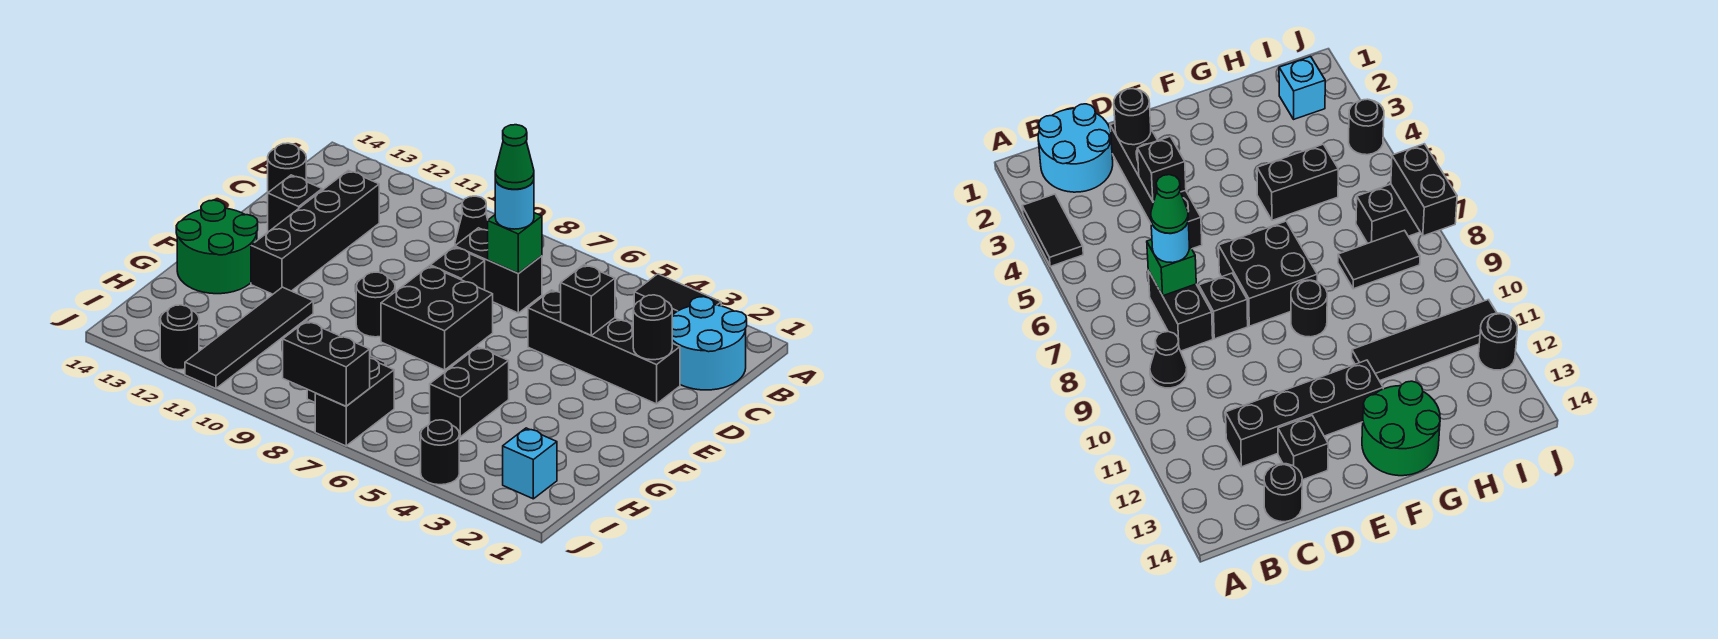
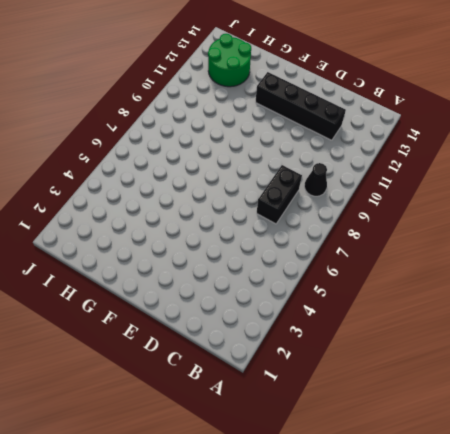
green 2x2 round brick [208,34,251,87] -> green 2x2 round brick moved to [176,200,258,294]
none -> black 1x2 tile [634,274,721,315]
none -> cyan 2x2 round brick [672,297,747,390]
none -> black 1x1 round brick [268,143,306,192]

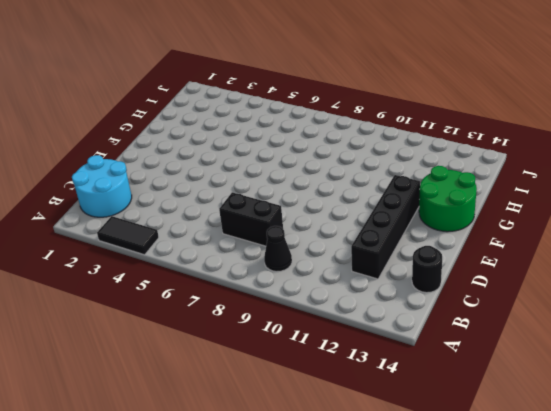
none -> black 1x4 brick [528,290,680,404]
none -> black 1x1 brick [430,247,485,290]
none -> black 1x1 brick [268,175,322,232]

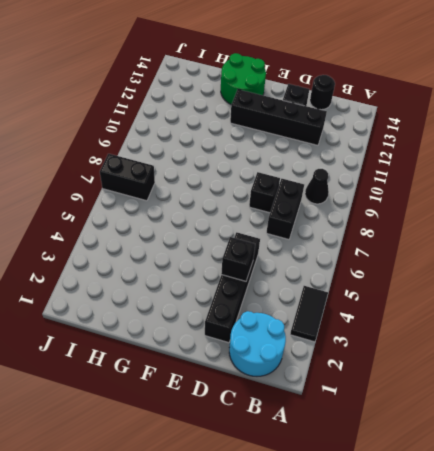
none -> black 2x2 brick [381,266,493,370]
none -> black 1x1 round brick [356,272,395,337]
none -> black 1x2 brick [430,347,509,437]

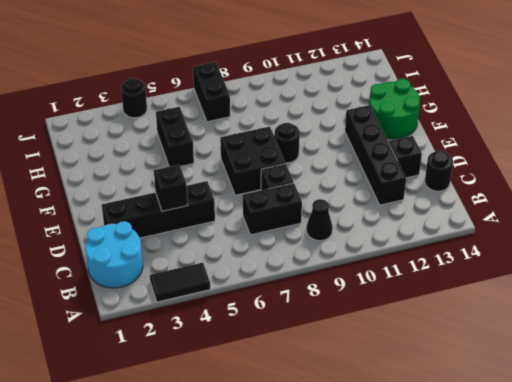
none -> black 1x4 tile [185,287,313,388]
none -> black 1x2 tile [1338,230,1420,289]
none -> cyan 1x1 brick [503,428,557,499]

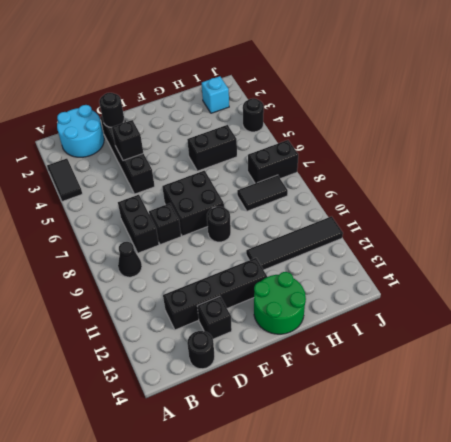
none -> black 1x1 round brick [160,305,199,370]
none -> green 1x1 brick [488,213,542,273]
none -> black 1x2 brick [283,321,370,406]

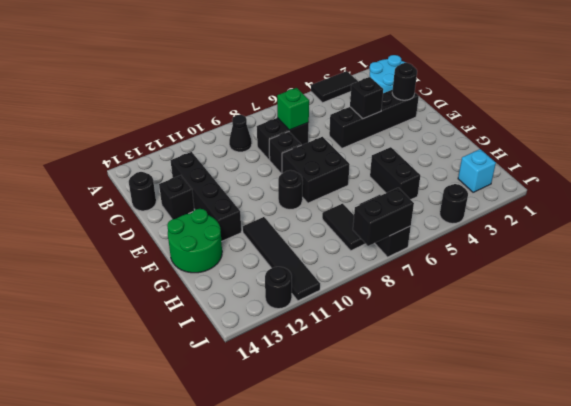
none -> cyan 1x1 round brick [495,179,534,229]
none -> green 1x1 cone [495,125,534,189]

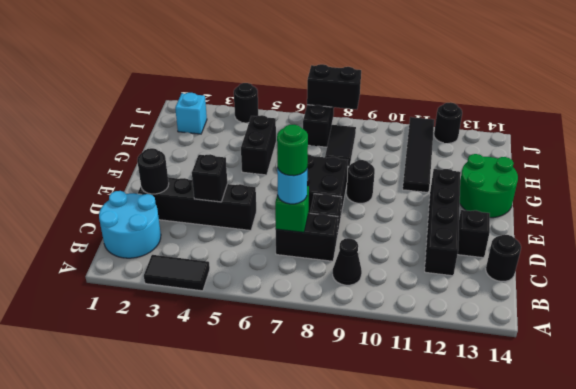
green 1x1 round brick [277,125,308,176] -> green 1x1 cone [495,125,534,189]

